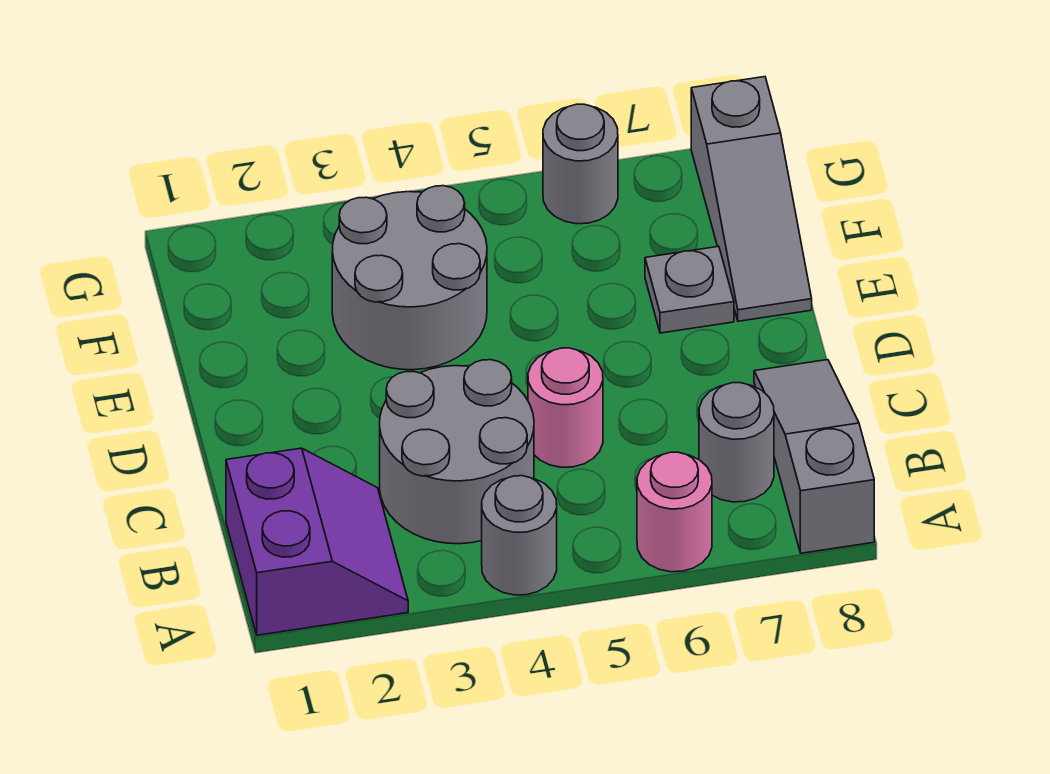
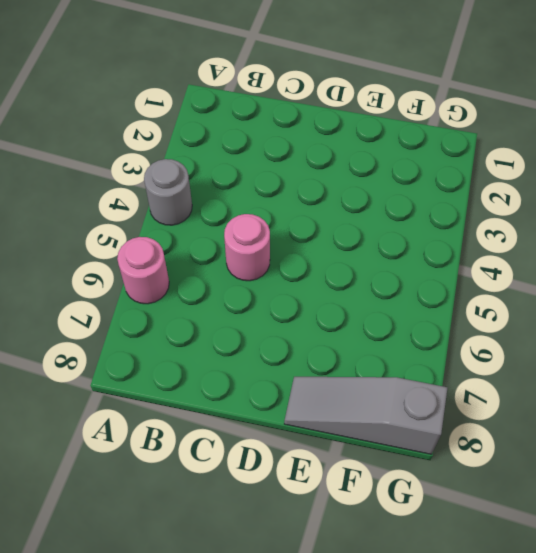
none -> purple 2x2 slope [226,448,408,635]
none -> grey 1x3 slope [754,360,874,553]

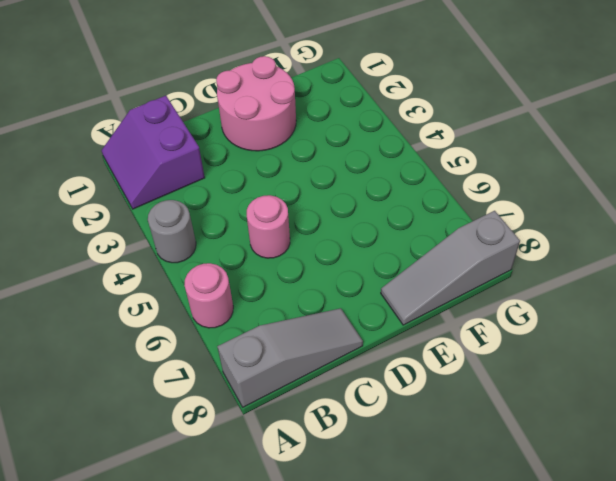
purple 2x2 slope [101,96,205,209] -> purple 2x2 slope turned to [226,448,408,635]
pink 2x2 round brick [216,56,296,151] -> none
none -> grey 2x2 round brick [380,360,534,544]
none -> grey 1x1 round brick [699,383,774,502]

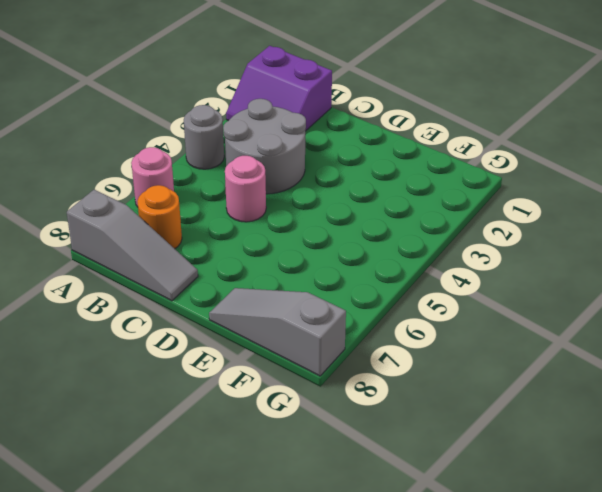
orange 1x1 round brick [137,185,182,249] -> grey 1x1 round brick [699,383,774,502]
none -> grey 2x2 round brick [332,186,487,370]
none -> grey 1x1 plate [645,246,734,333]

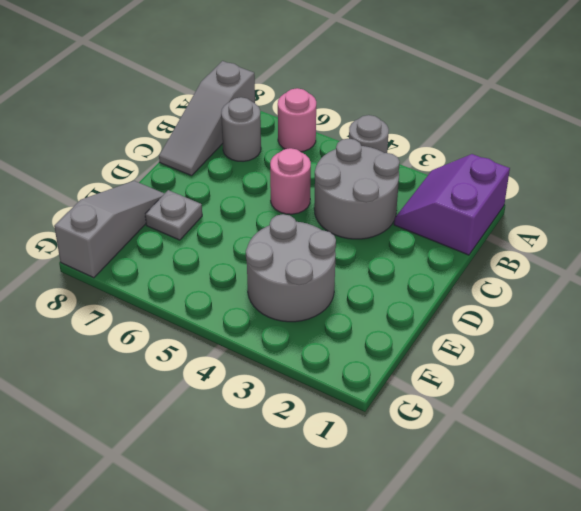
none -> grey 1x1 round brick [543,104,618,224]

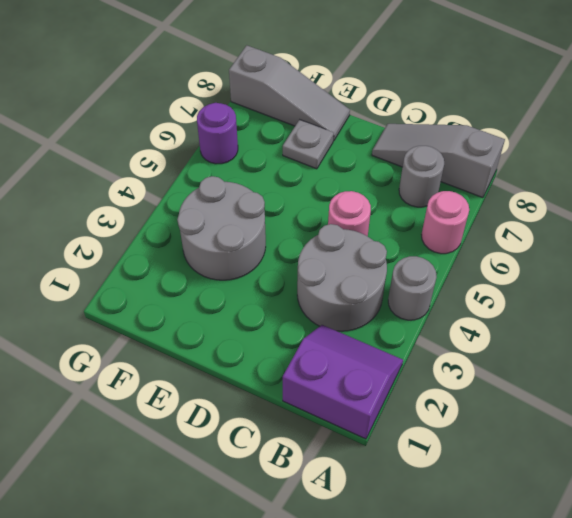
purple 1x1 round brick [197,103,238,164] -> grey 1x1 round brick [543,104,618,224]

